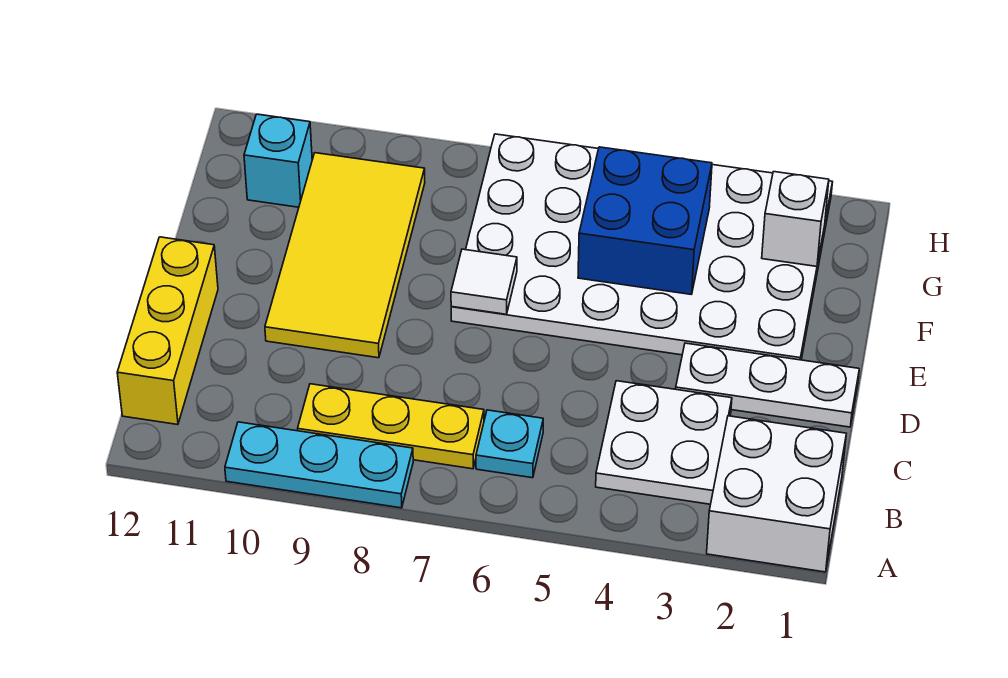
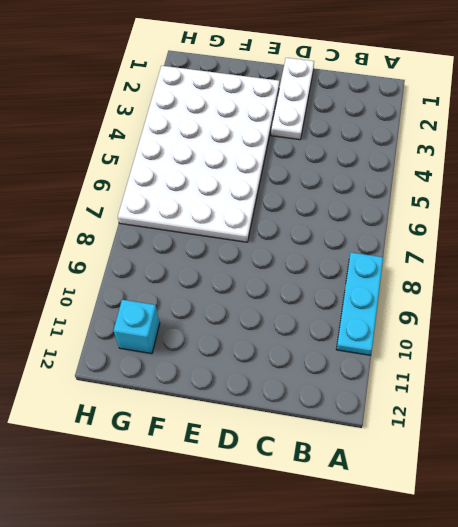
none -> white 2x2 brick [707,416,846,572]
none -> white 2x2 plate [596,381,732,504]
none -> cyan 1x1 plate [476,410,543,478]

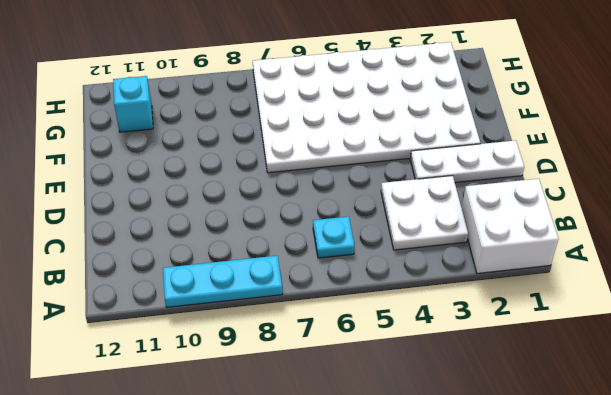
none -> yellow 1x3 plate [298,384,484,469]
none -> yellow 1x3 brick [117,237,218,425]
none -> yellow 2x4 tile [265,153,425,358]

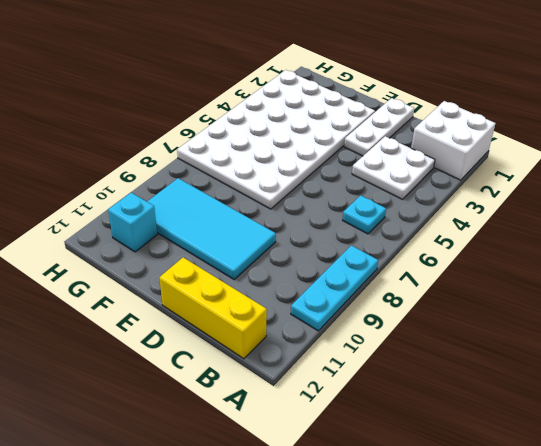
cyan 2x4 tile [147,178,276,279] -> yellow 2x4 tile [265,153,425,358]
none -> yellow 1x3 plate [298,384,484,469]
none -> white 1x1 tile [451,249,517,314]
none -> blue 2x2 brick [578,147,712,295]

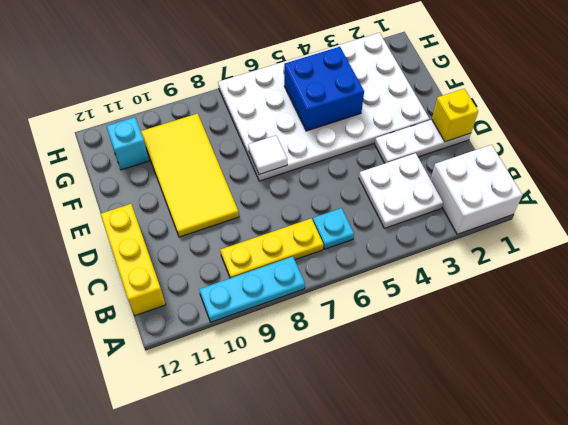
yellow 1x1 brick [432,89,478,142] -> none
none -> white 1x1 brick [762,172,829,266]

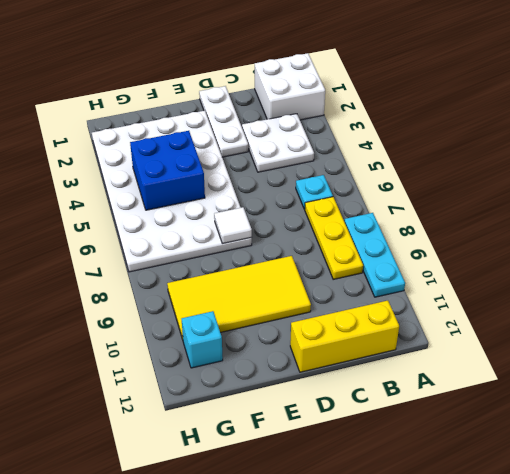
none -> white 1x1 brick [762,172,829,266]

